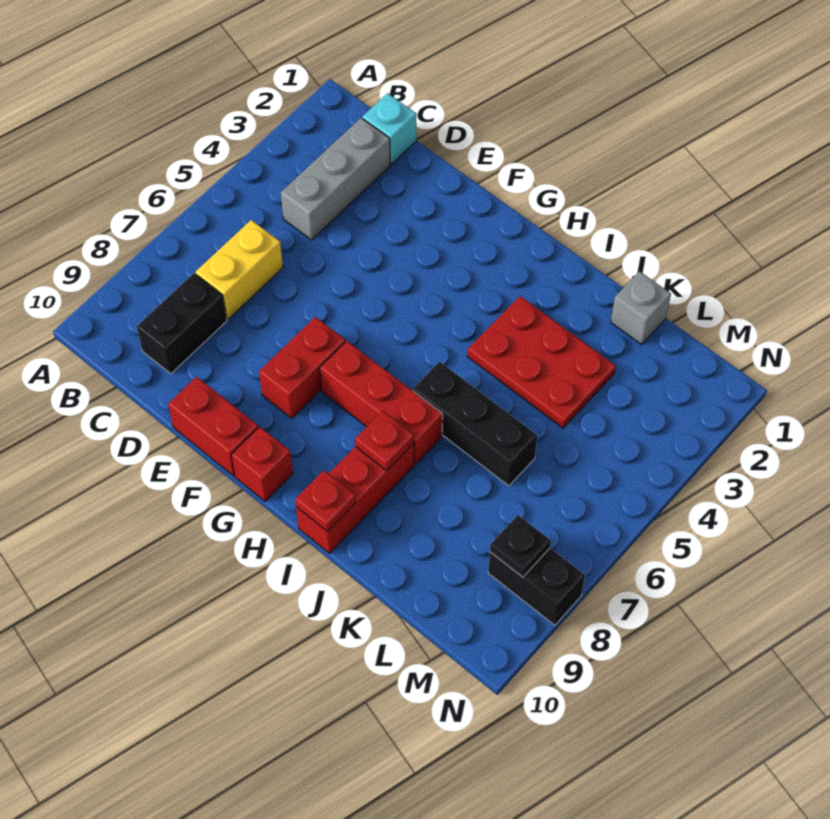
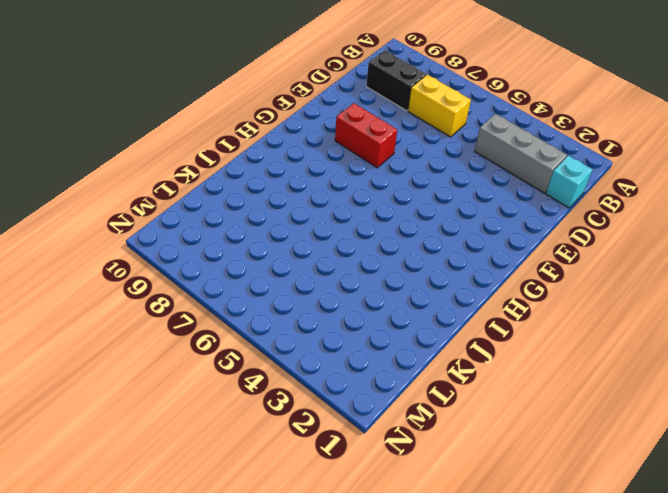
none -> red 1x2 brick [168,377,259,476]
none -> red 1x3 brick [320,341,443,464]
none -> red 1x1 brick [231,427,293,501]

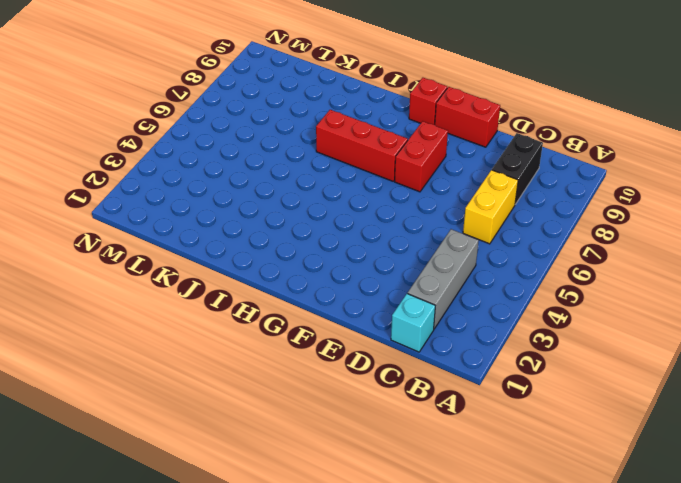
none -> red 2x3 plate [467,296,616,428]
none -> black 1x3 brick [413,362,537,486]
none -> red 1x3 brick [296,443,414,553]

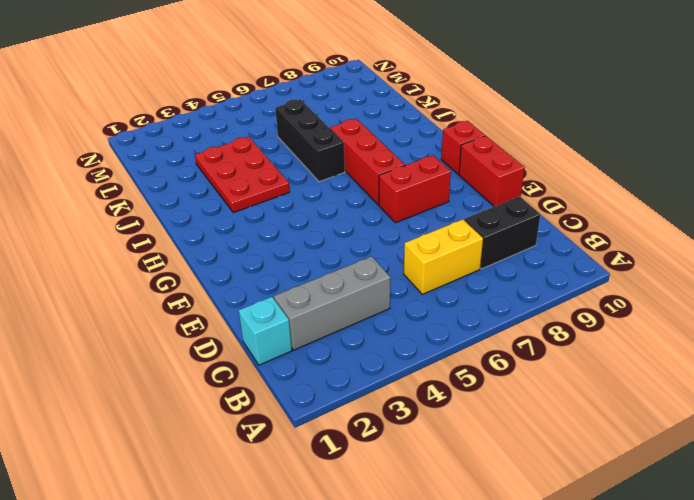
none -> red 1x3 brick [296,443,414,553]
none -> grey 1x1 brick [611,271,671,344]
none -> black 1x2 brick [488,548,585,625]

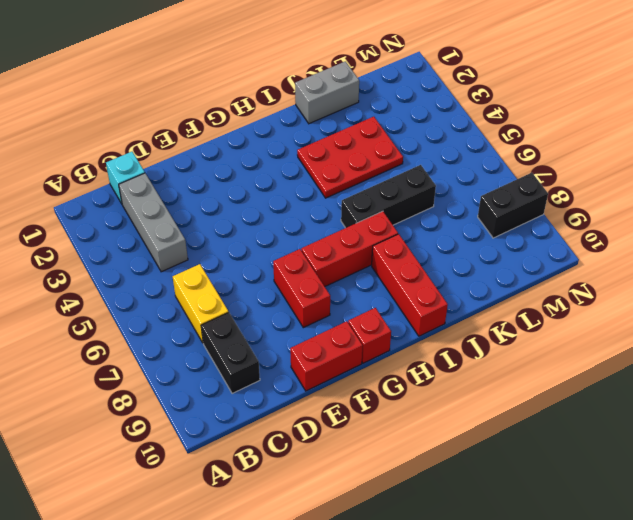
grey 1x2 brick [295,61,359,124] -> grey 1x1 brick [611,271,671,344]
none -> red 1x1 plate [355,411,414,471]
none -> red 1x1 plate [295,470,356,532]
none -> black 1x1 plate [490,515,551,577]

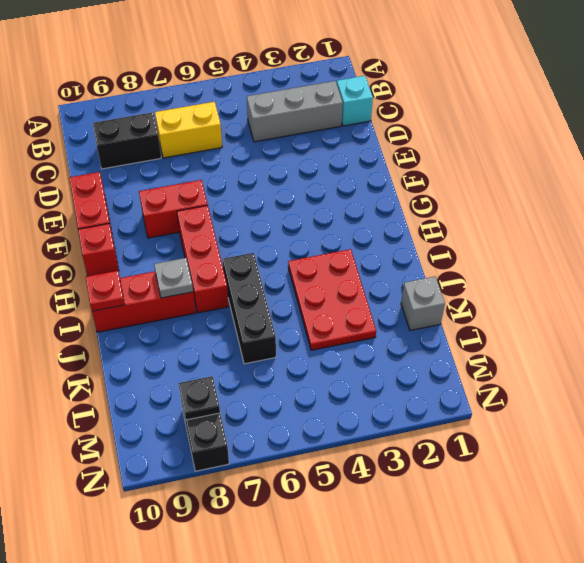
grey 1x1 plate [154,258,193,298] -> red 1x1 plate [355,411,414,471]

